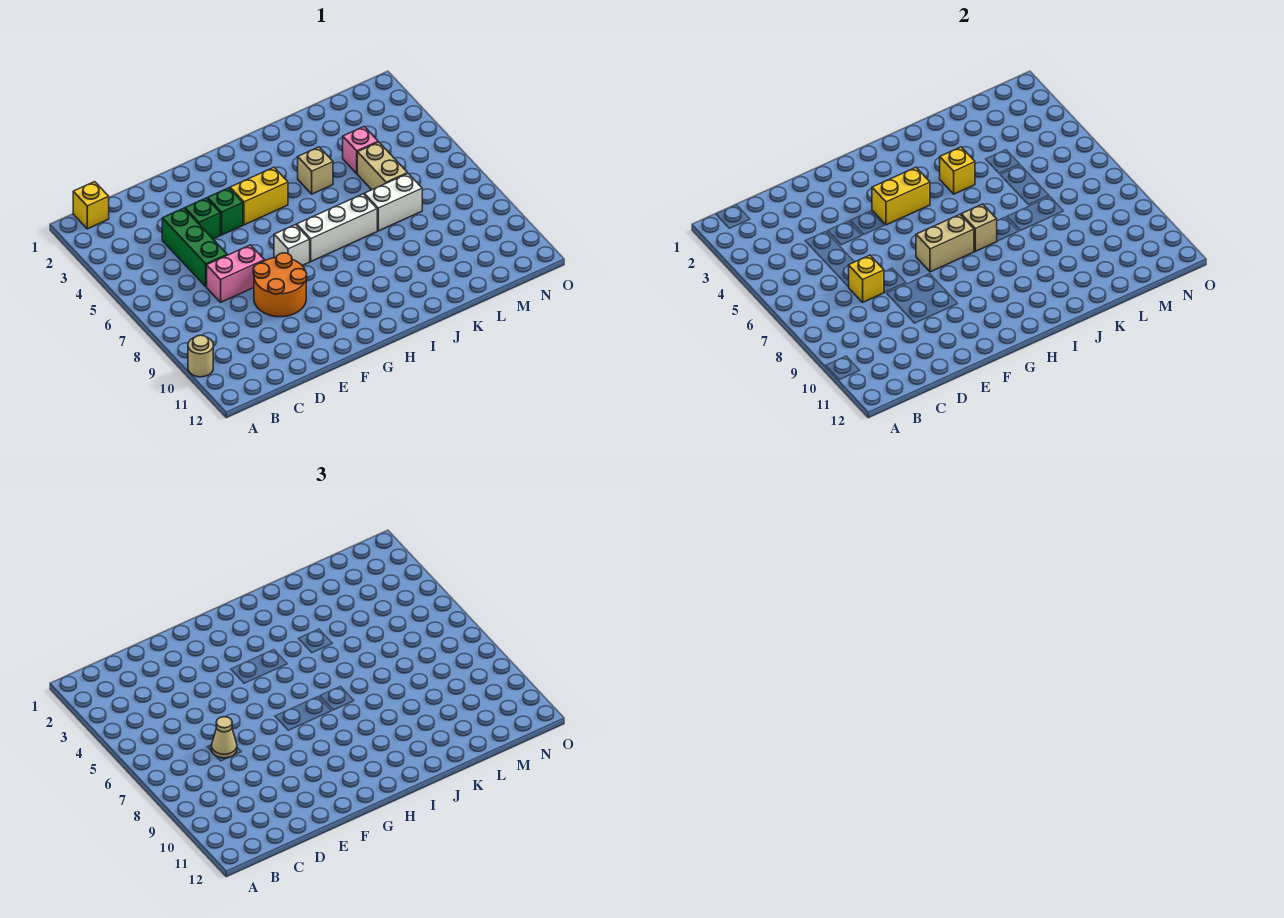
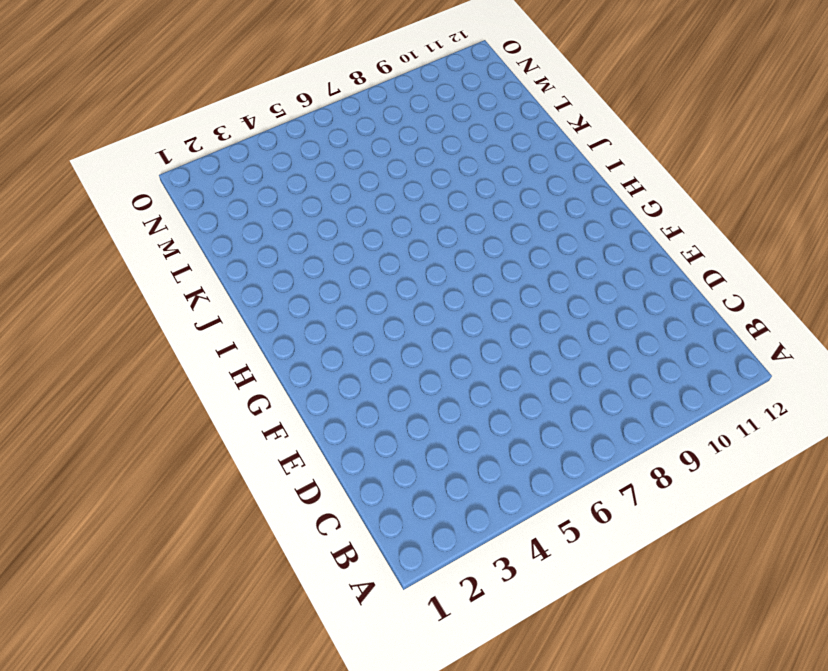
none -> tan 1x1 round brick [188,335,213,377]
none -> yellow 1x1 brick [73,182,109,229]
none -> green 1x3 brick [162,208,227,287]

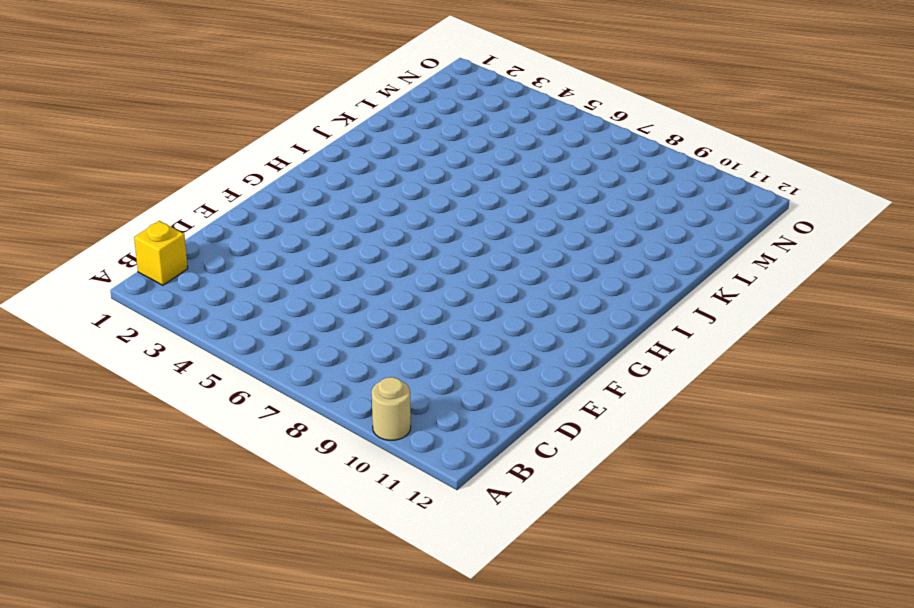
none -> green 1x3 brick [162,208,227,287]
none -> pink 1x2 brick [207,245,265,302]
none -> green 1x1 brick [185,198,220,239]

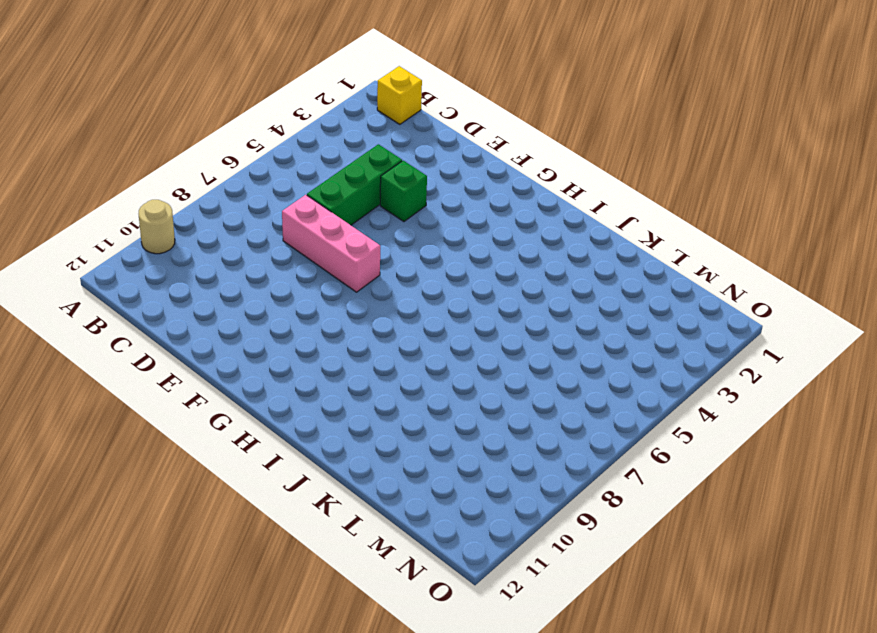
pink 1x3 brick [282,195,380,292] -> pink 1x2 brick [207,245,265,302]
none -> orange 2x2 round brick [253,253,307,317]
none -> green 1x1 brick [208,188,243,235]
none -> yellow 1x2 brick [230,167,288,225]

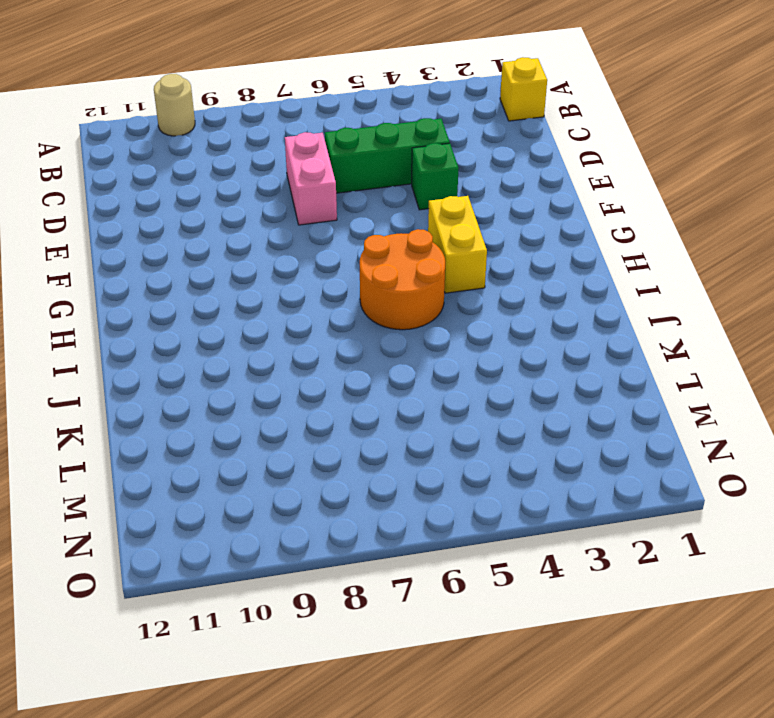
orange 2x2 round brick [360,229,445,330] -> orange 2x2 round brick moved to [253,253,307,317]
none -> green 1x1 brick [208,188,243,235]
none -> white 1x1 brick [274,225,310,266]
none -> white 1x3 brick [297,194,377,261]

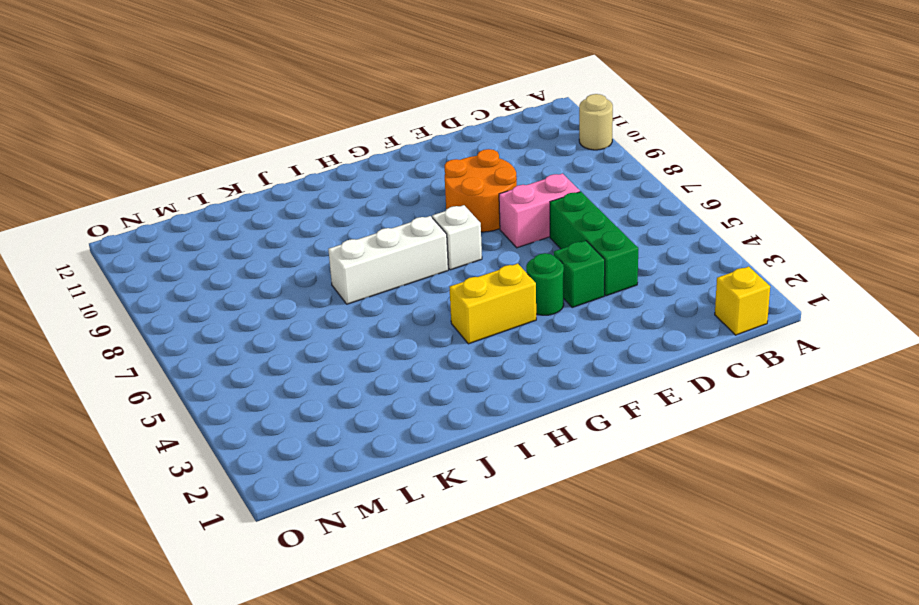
green 1x1 round brick [526,253,564,315] -> green 1x1 brick [208,188,243,235]
none -> tan 1x1 brick [298,147,333,194]
none -> white 1x2 brick [364,174,422,231]
none -> pink 1x1 brick [343,127,378,174]

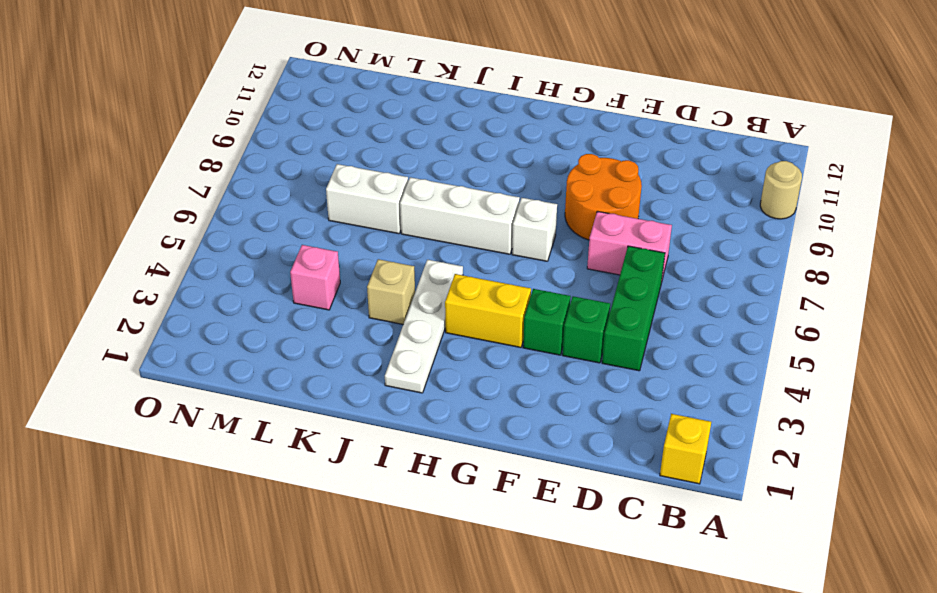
white 1x4 plate [385,260,463,393] -> none
none -> tan 1x2 brick [357,142,408,190]
none -> yellow 1x1 brick [849,255,884,302]
none -> yellow 1x2 brick [872,167,930,225]

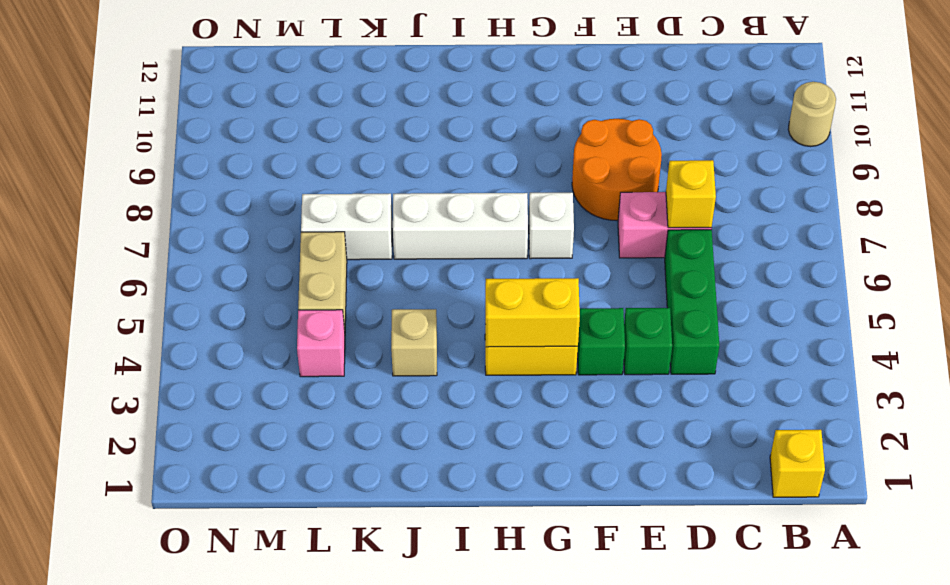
none -> tan 1x2 brick [916,215,974,272]
none -> tan 1x1 brick [961,204,997,251]
none -> yellow 1x1 brick [940,147,975,194]

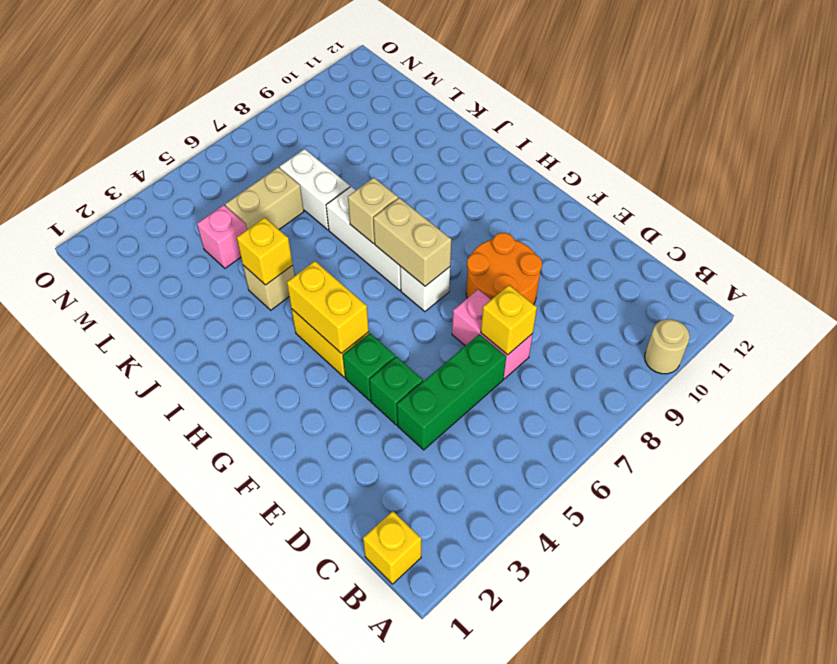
none -> tan 1x1 cone [211,717,237,758]

